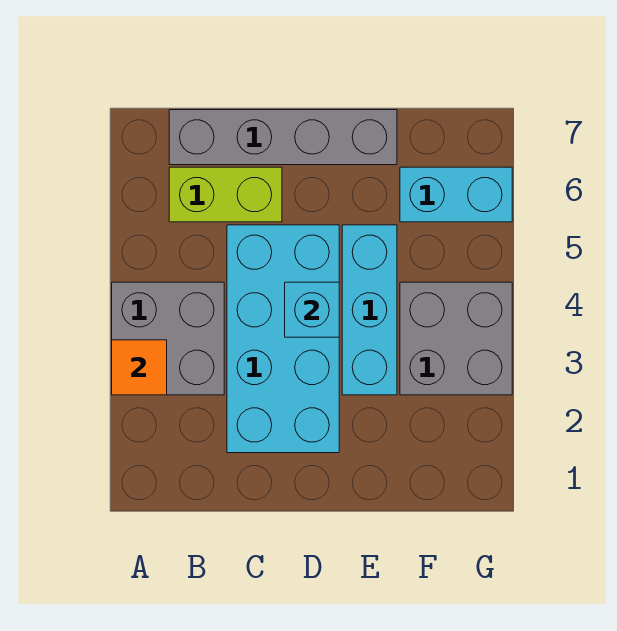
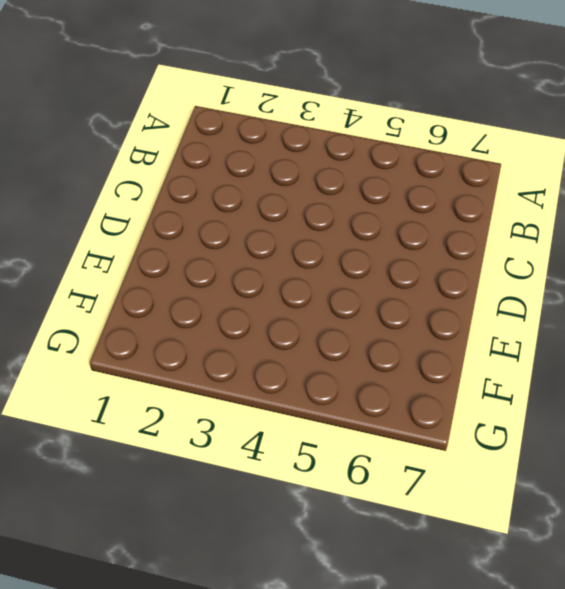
none -> grey 2x2 brick [112,282,224,395]
none -> lime 1x2 brick [169,167,282,222]

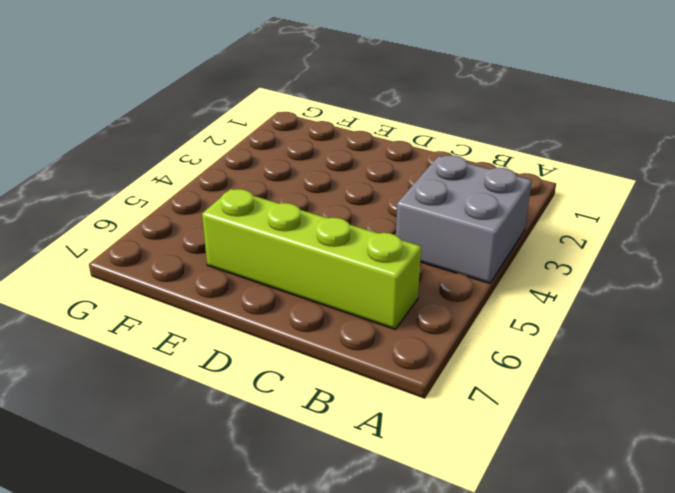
lime 1x4 brick [202,189,421,329] -> lime 1x2 brick [169,167,282,222]
none -> grey 1x4 brick [169,110,397,165]
none -> cyan 2x4 brick [227,225,339,453]

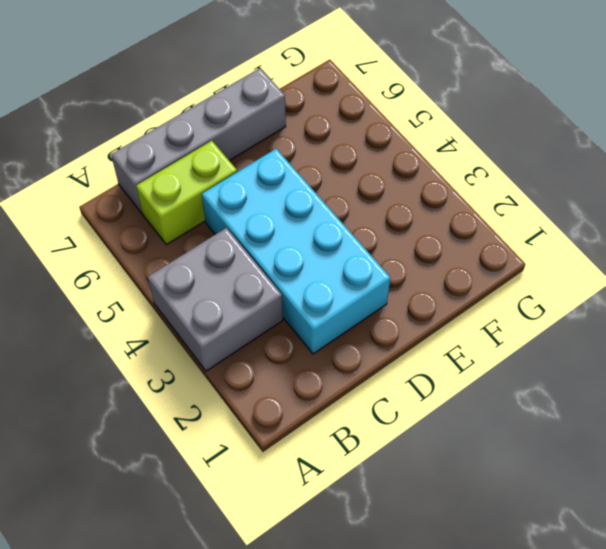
none -> cyan 1x3 brick [342,225,397,395]
none -> grey 2x2 brick [400,282,512,395]

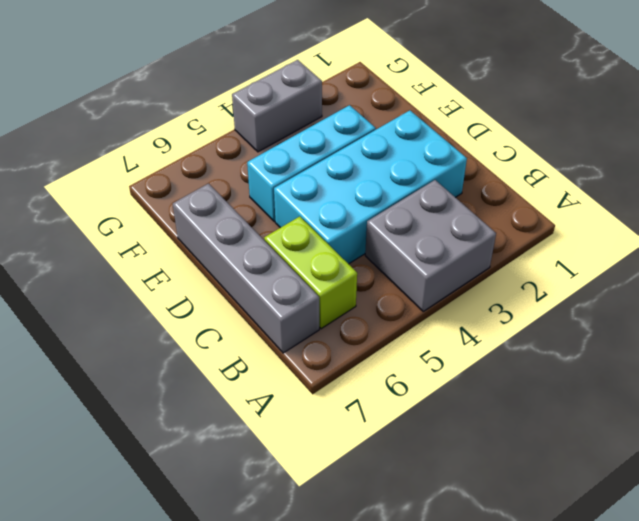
grey 1x2 brick [232,60,322,152] -> grey 2x2 brick [400,282,512,395]
none -> cyan 1x2 brick [400,167,512,222]
none -> orange 1x1 tile [112,340,167,395]

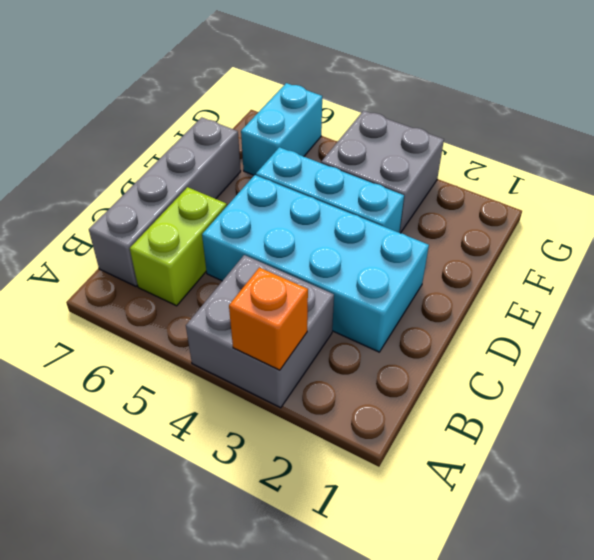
orange 1x1 brick [229,267,308,370] -> orange 1x1 tile [112,340,167,395]
none -> cyan 1x1 brick [285,282,339,337]

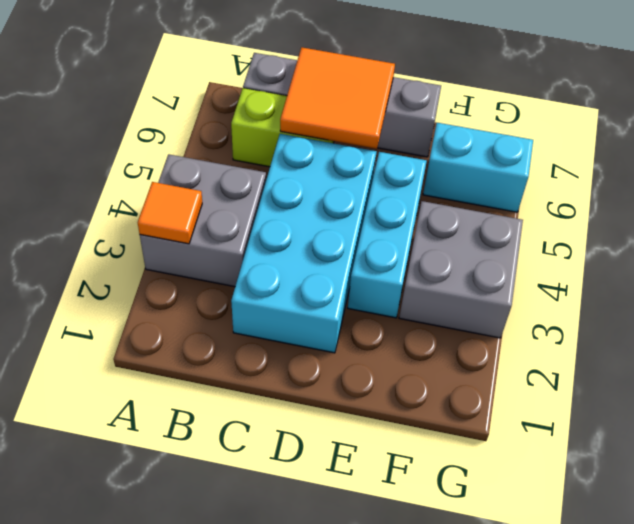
orange 2x2 tile [280,47,395,149] -> none
none -> cyan 1x1 brick [285,282,339,337]

